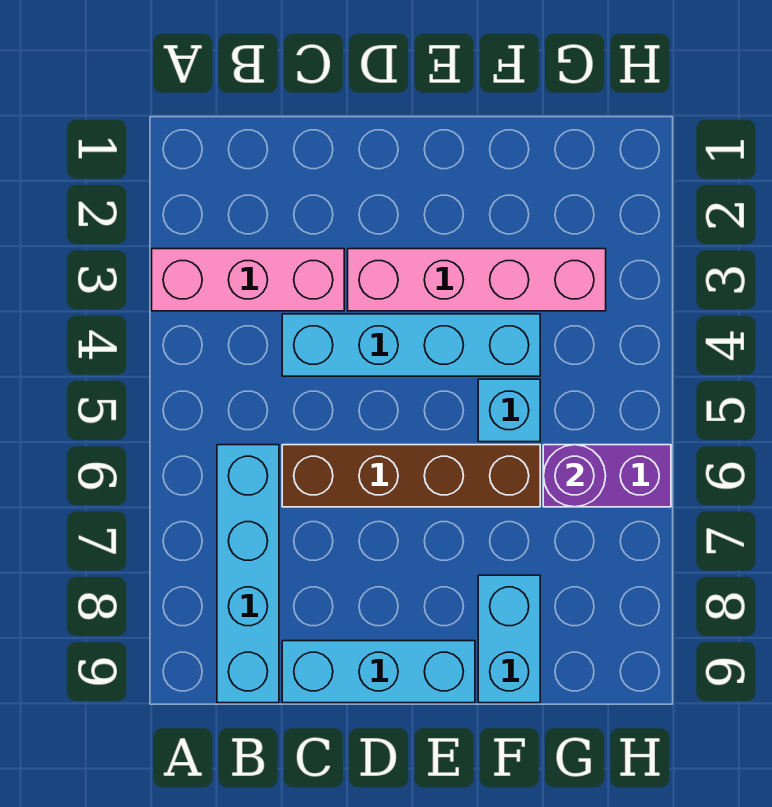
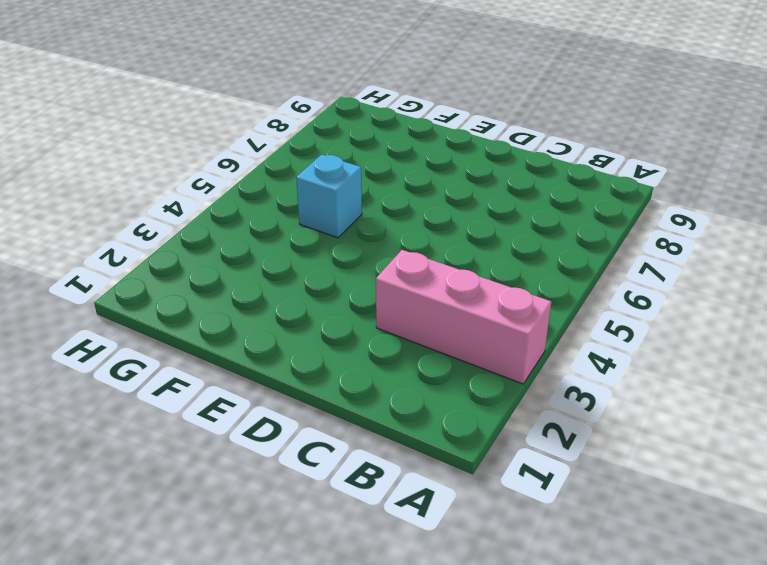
none -> cyan 1x4 brick [217,445,279,703]
none -> cyan 1x4 brick [282,314,540,376]

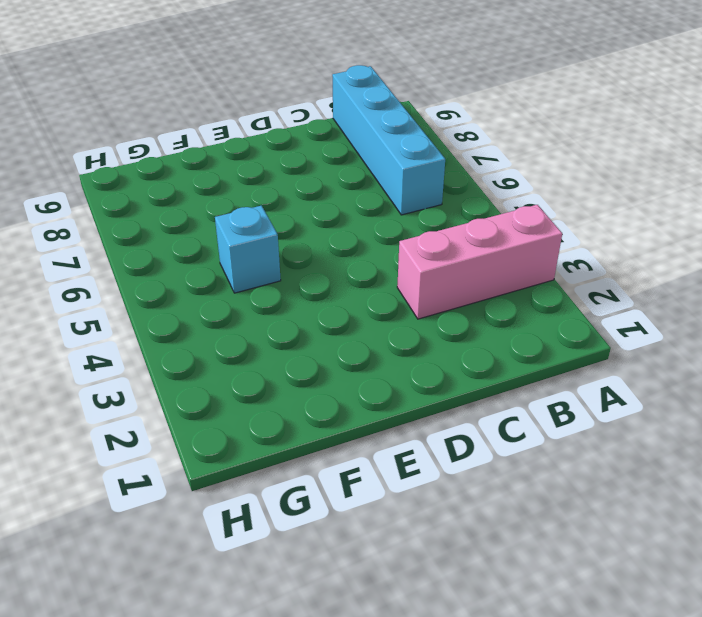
none -> cyan 1x4 brick [282,314,540,376]
none -> brown 1x4 brick [282,445,540,507]

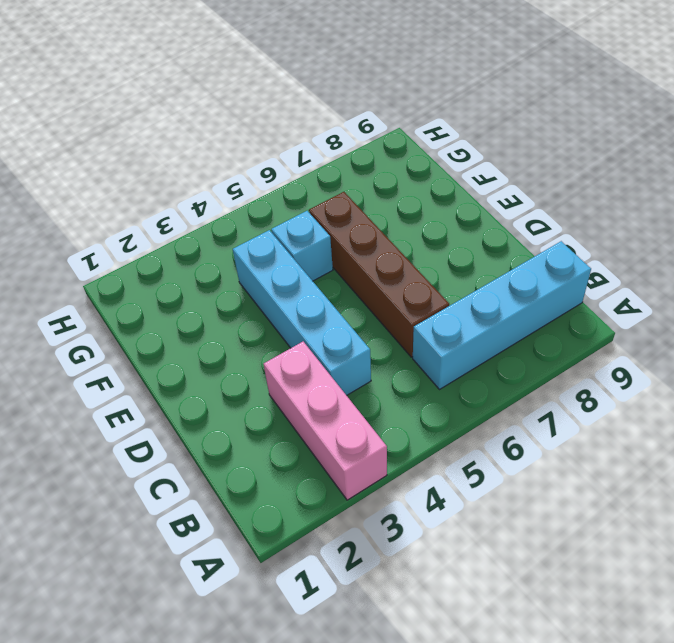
none -> cyan 1x3 brick [282,641,475,703]
none -> pink 1x4 brick [348,249,606,311]

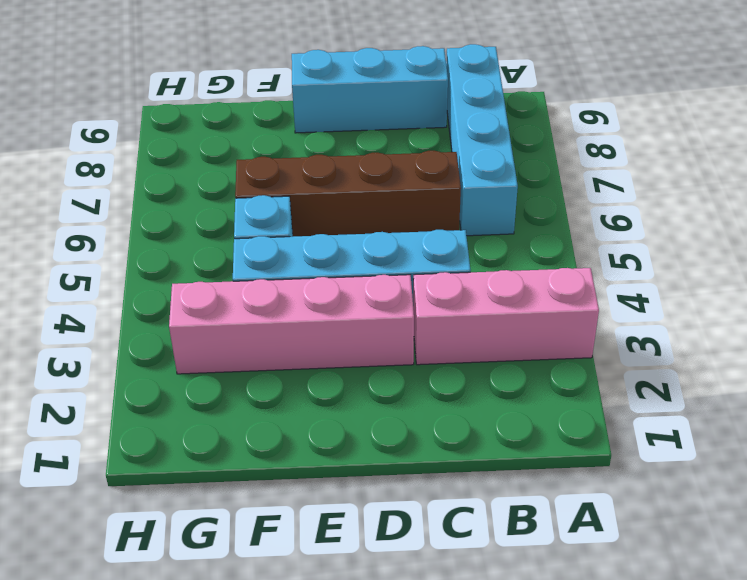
none -> cyan 1x2 brick [478,575,540,703]
none -> purple 1x2 brick [543,445,671,507]

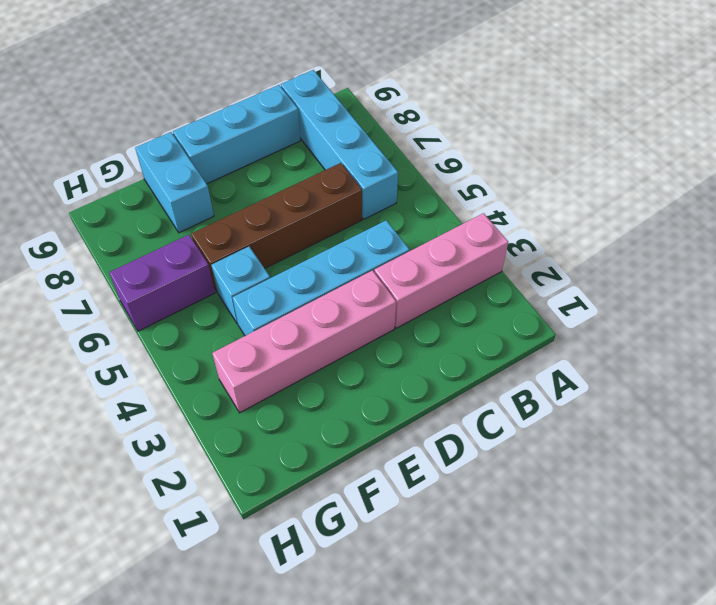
none -> purple 1x1 round brick [543,445,606,507]

